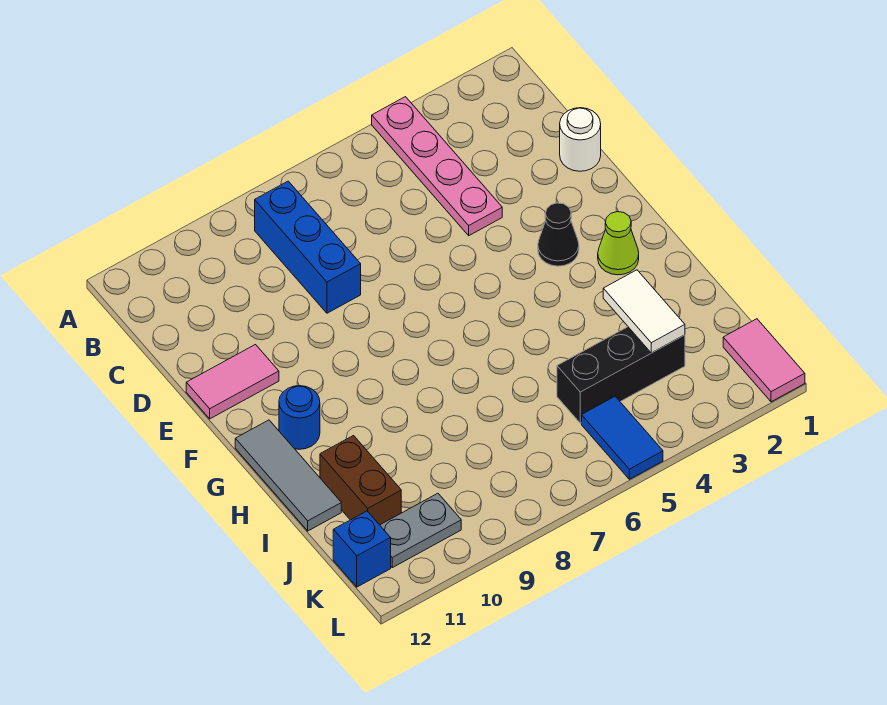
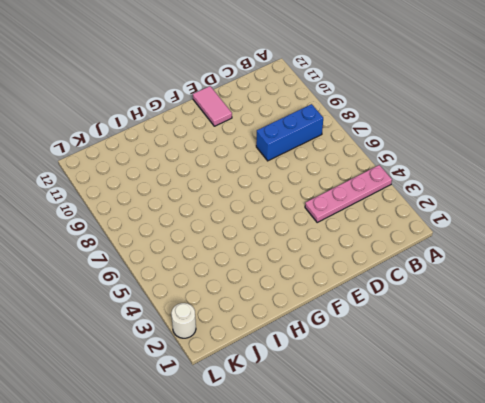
white 1x1 round brick [171,303,196,338] -> white 1x1 round brick moved to [560,108,601,171]
none -> black 1x1 cone [538,203,579,266]
none -> lime 1x1 cone [598,212,639,275]
none -> blue 1x1 round brick [279,386,320,449]

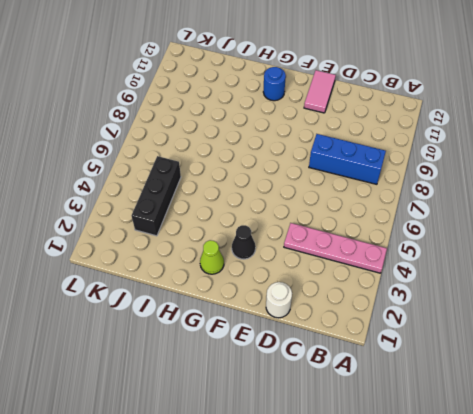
none -> grey 1x3 tile [235,420,341,531]
none -> brown 1x2 brick [320,436,401,525]
none -> pink 1x2 tile [723,319,805,402]

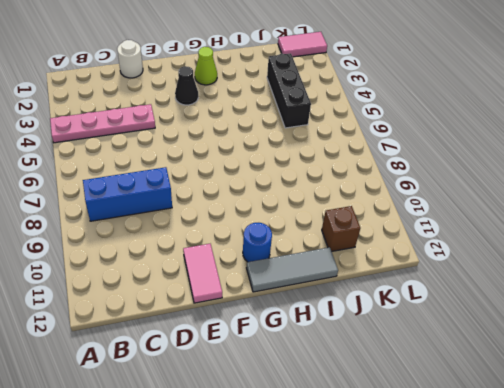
brown 1x1 brick [322,206,360,252] -> brown 1x2 brick [320,436,401,525]
none -> blue 1x2 tile [582,397,663,479]
none -> grey 1x2 plate [380,493,461,568]
none -> blue 1x1 brick [333,511,391,587]

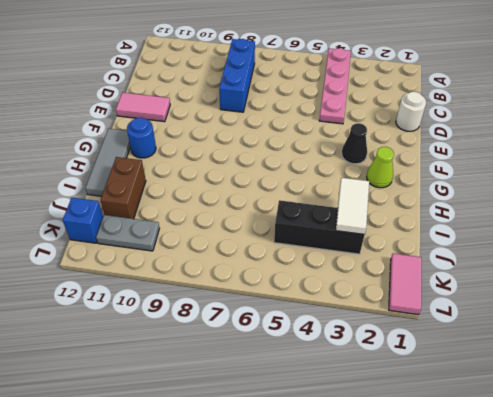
none -> blue 1x2 tile [582,397,663,479]

